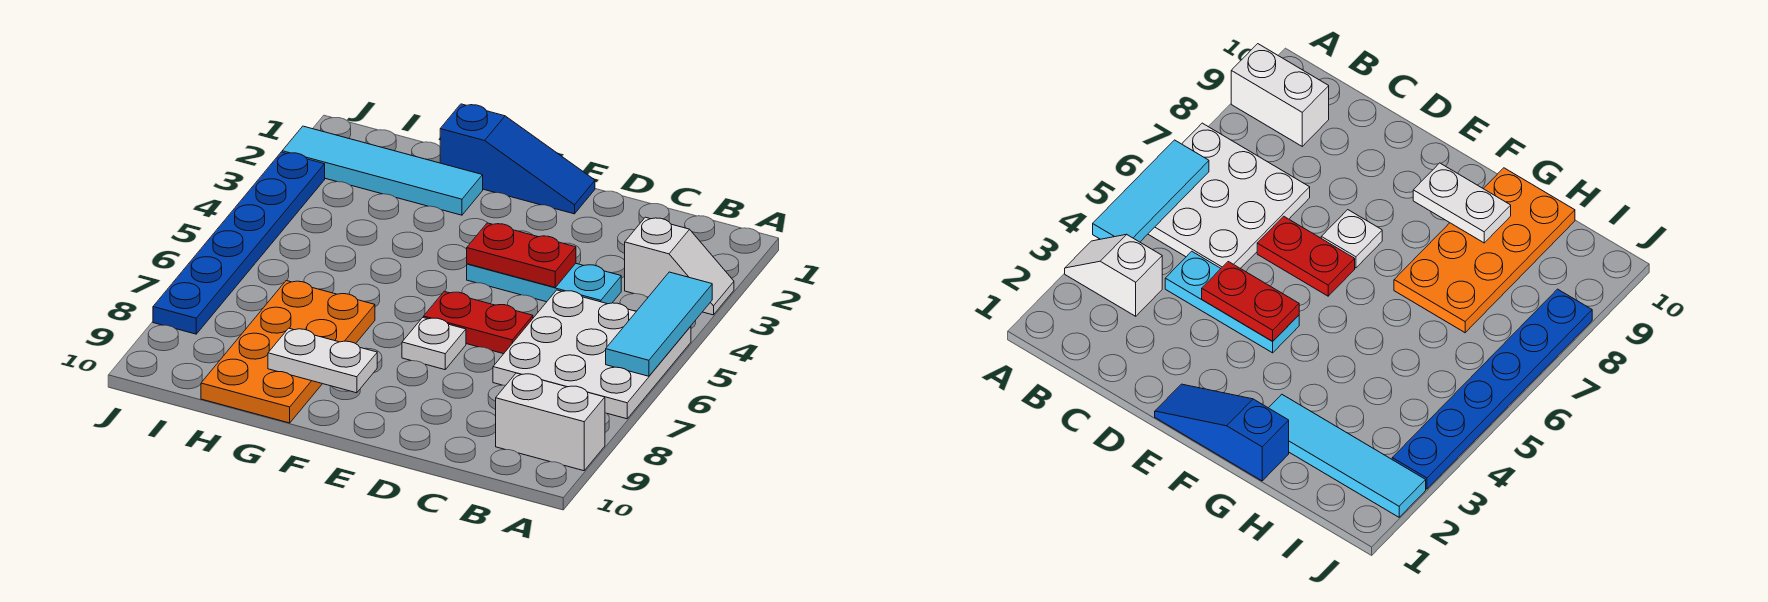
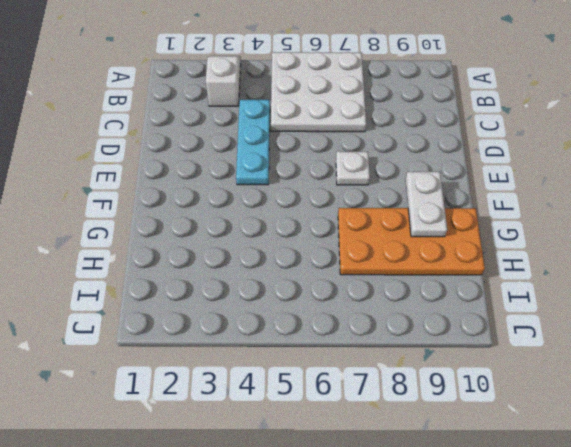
none -> white 1x2 brick [496,373,605,471]
none -> red 1x2 plate [424,291,533,354]
none -> blue 1x3 slope [440,104,595,214]

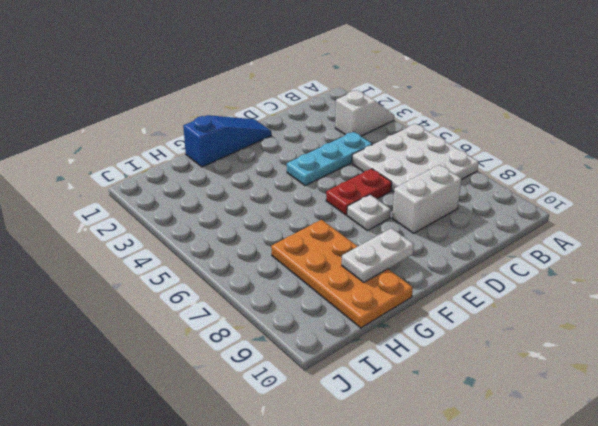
white 1x2 brick [392,165,461,233] -> white 1x2 brick moved to [496,373,605,471]
none -> cyan 1x4 tile [282,126,483,215]
none -> blue 1x6 plate [153,152,325,334]
none -> cyan 1x3 tile [606,272,712,376]

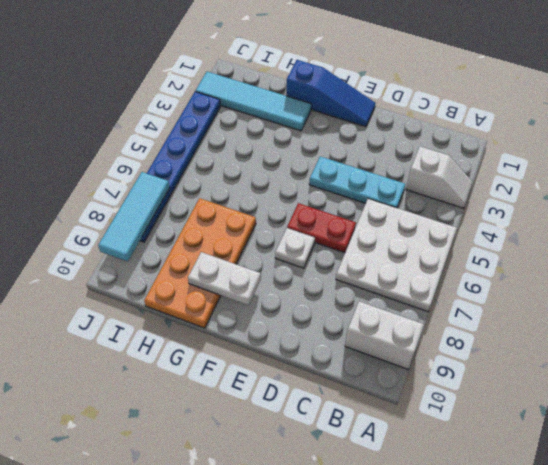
cyan 1x3 tile [98,172,170,261] -> cyan 1x3 tile moved to [606,272,712,376]
none -> red 1x2 plate [467,223,576,287]

